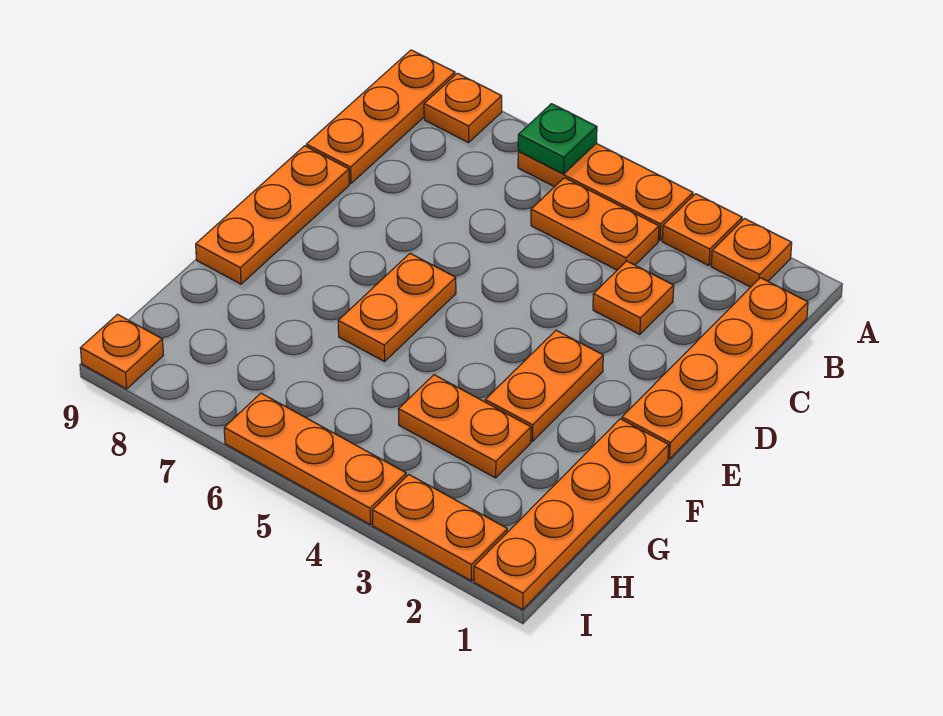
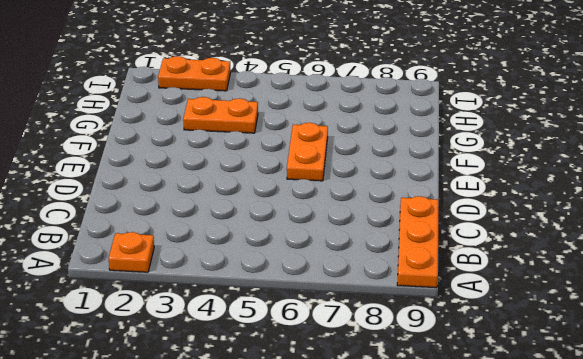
none -> orange 1x1 plate [662,194,742,266]
none -> orange 1x3 plate [518,144,693,240]
none -> orange 1x1 plate [424,73,502,143]

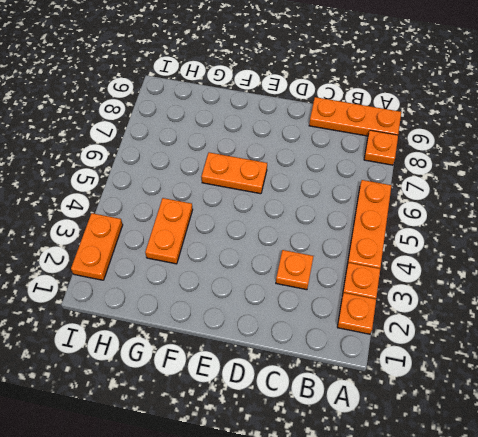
none -> orange 1x4 plate [622,278,808,459]
none -> orange 1x2 plate [531,178,659,270]
none -> orange 1x3 plate [196,146,349,284]

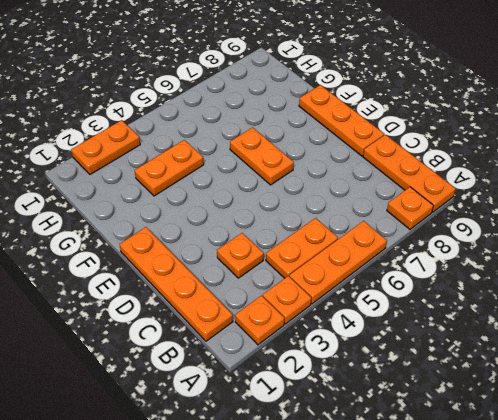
none -> orange 1x2 plate [485,330,603,441]
none -> orange 1x4 plate [474,419,669,610]
none -> orange 1x3 plate [224,393,406,525]

